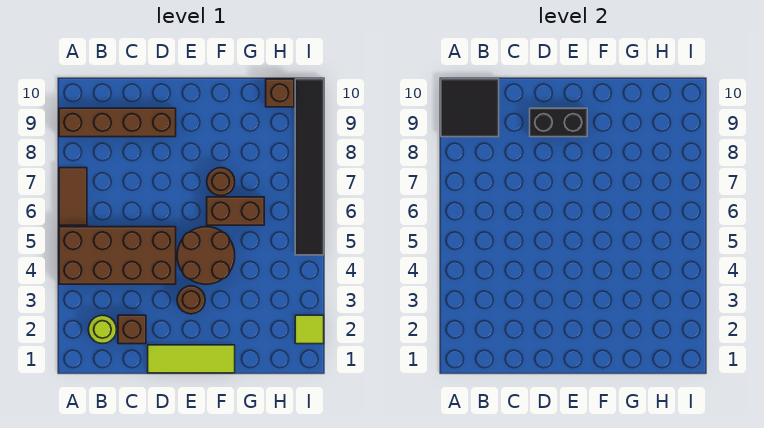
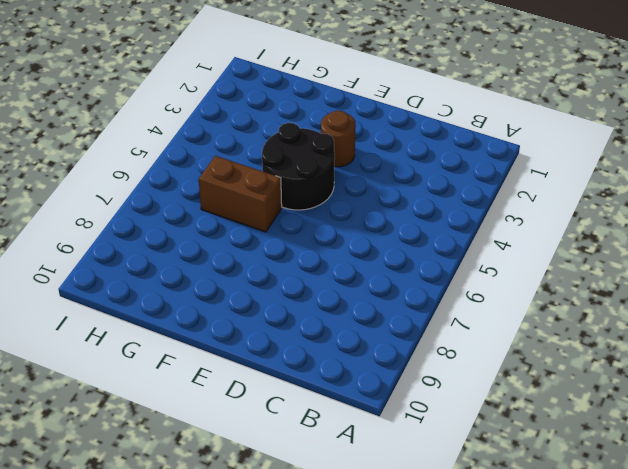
black 2x2 round brick [262,123,335,210] -> brown 2x2 round brick [177,227,235,284]
none -> brown 2x4 brick [59,227,176,284]
none -> brown 1x2 tile [59,168,87,225]
none -> brown 1x4 brick [59,108,176,137]

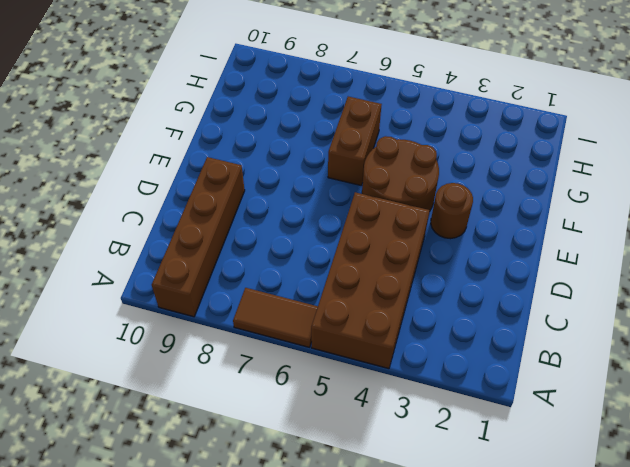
none -> lime 1x1 round brick [88,315,117,343]
none -> brown 1x1 brick [118,315,146,344]
none -> lime 1x3 tile [148,345,235,373]

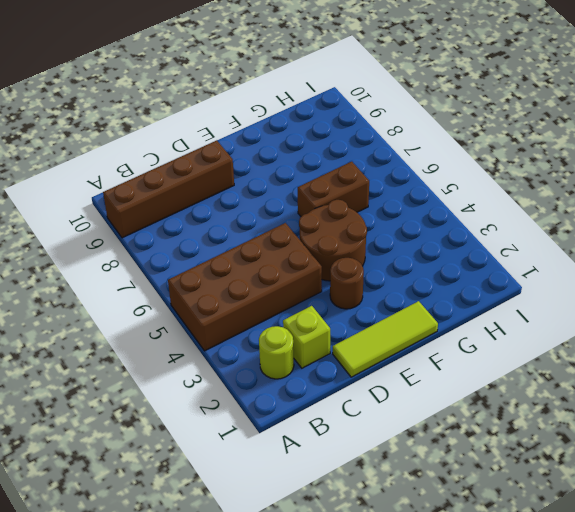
lime 1x1 brick [283,306,330,368] -> brown 1x1 brick [118,315,146,344]
none -> brown 1x2 tile [59,168,87,225]
none -> brown 1x1 round brick [207,168,235,196]
none -> brown 1x1 brick [266,79,294,107]

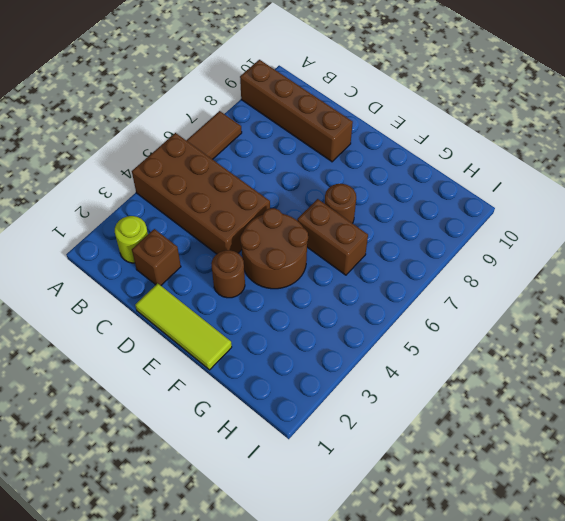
none -> brown 1x1 brick [266,79,294,107]
none -> lime 1x1 tile [295,315,324,344]
none -> black 1x6 tile [295,79,324,255]

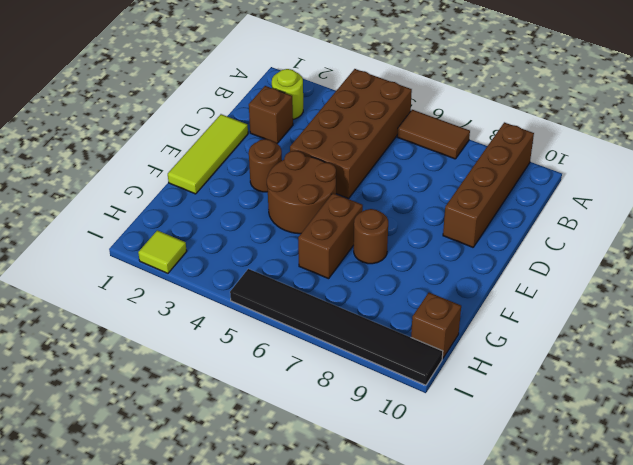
none -> black 2x2 tile [441,79,499,137]
none -> black 1x2 brick [530,108,587,137]

